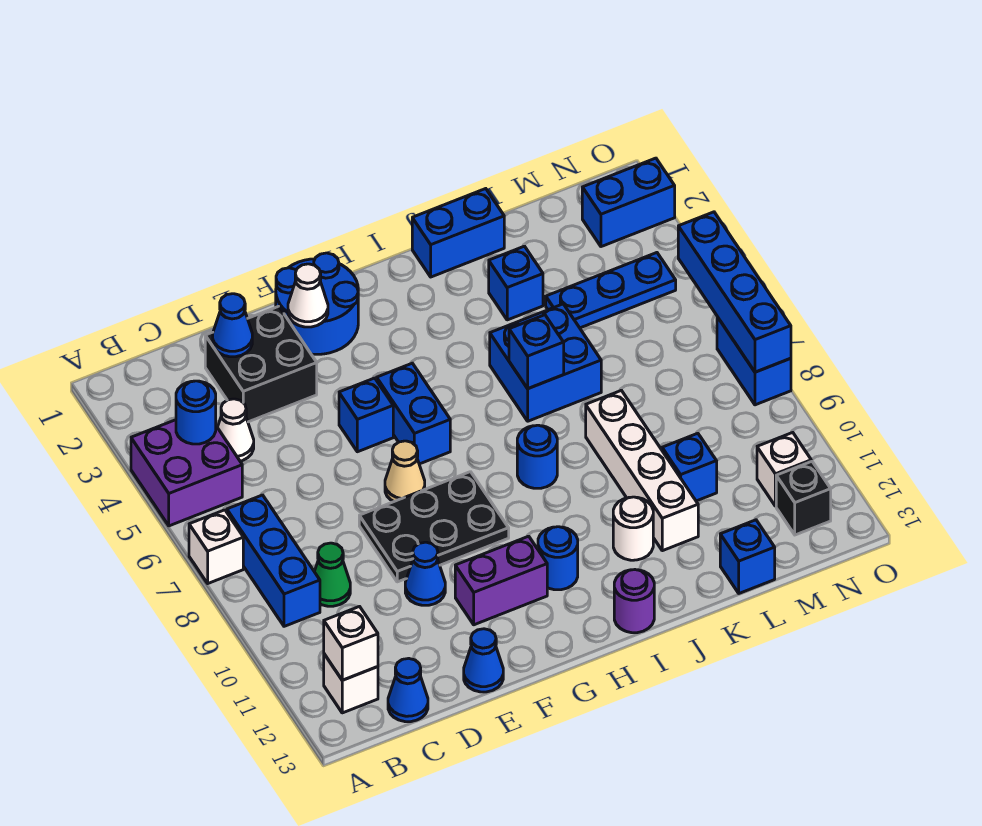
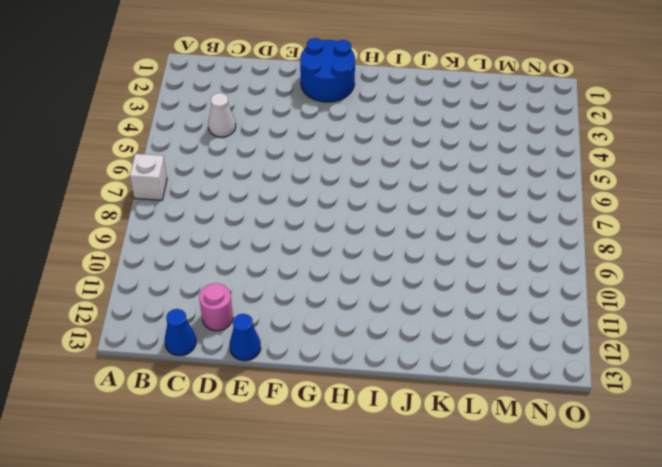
pink 1x1 round brick [199,283,233,331] -> none
none -> purple 2x2 brick [131,420,242,526]
none -> blue 1x3 brick [227,495,320,626]
none -> white 1x1 brick [324,654,378,713]
none -> green 1x1 cone [314,543,350,606]

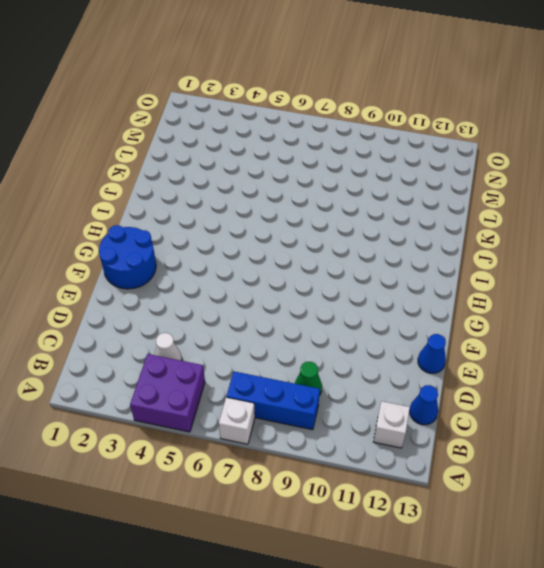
none -> black 2x2 brick [205,306,317,422]
none -> black 2x3 plate [359,472,509,582]
none -> blue 1x1 cone [405,542,445,605]
none -> blue 1x1 brick [339,378,393,452]

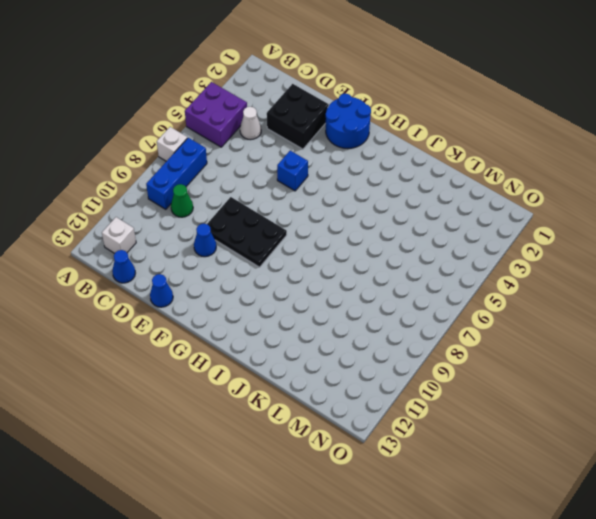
none -> tan 1x1 cone [385,441,425,501]
none -> purple 1x2 brick [455,536,547,625]
none -> blue 1x2 brick [377,363,450,464]
none -> blue 1x1 round brick [538,527,578,590]

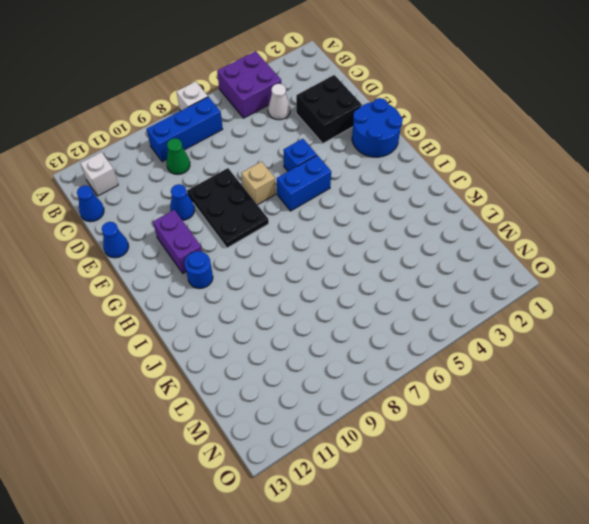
tan 1x1 brick [241,162,276,205] -> tan 1x1 cone [385,441,425,501]
none -> blue 1x1 round brick [517,425,557,488]
none -> purple 1x1 round brick [614,570,654,633]
none -> blue 1x2 brick [412,189,504,277]
none -> blue 2x2 brick [490,304,601,421]

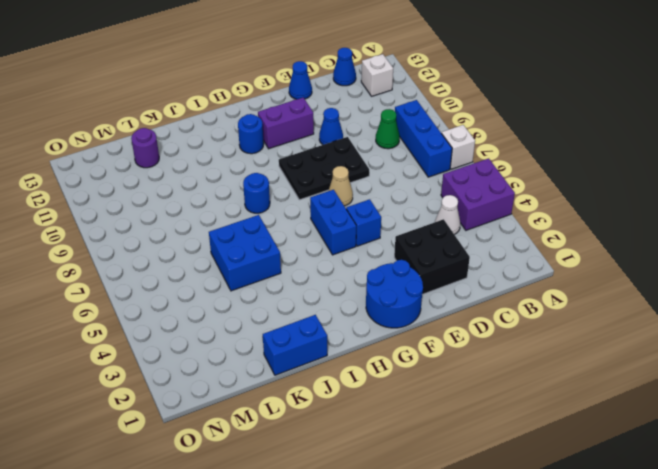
purple 1x1 round brick [131,128,159,168] -> purple 1x1 round brick moved to [614,570,654,633]
none -> white 1x1 round brick [613,497,653,560]
none -> blue 1x1 brick [489,246,543,320]
none -> white 1x4 brick [586,390,698,551]
none -> blue 1x3 plate [546,253,676,328]

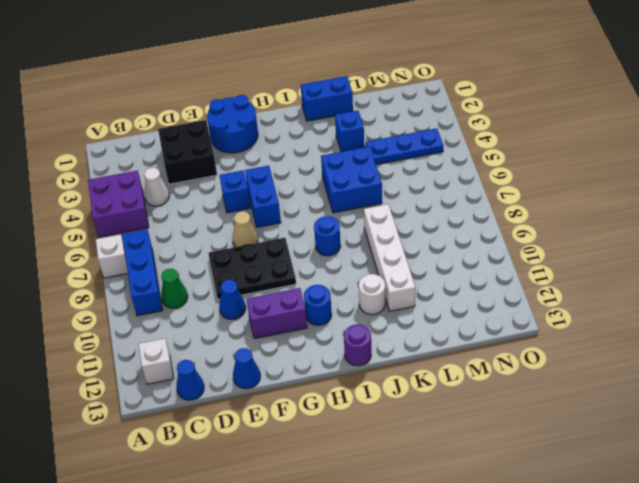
none -> blue 1x1 brick [662,433,717,501]
none -> blue 1x1 brick [720,520,775,593]
none -> blue 1x2 brick [582,158,675,247]
none -> white 1x1 brick [757,433,811,506]

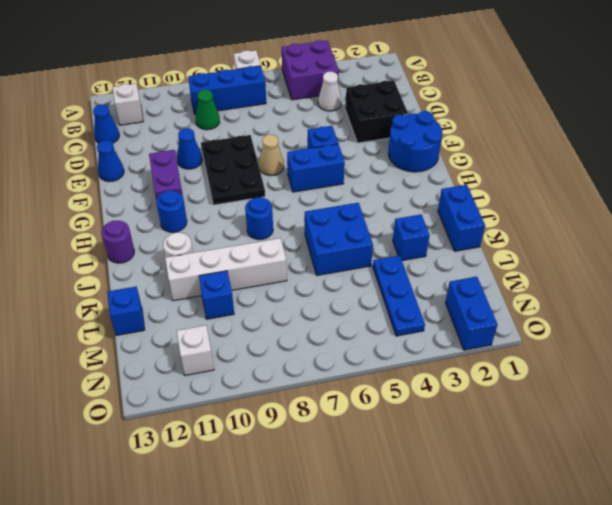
none -> black 1x1 brick [776,461,831,535]
none -> blue 1x2 brick [717,317,791,405]
none -> blue 1x1 round brick [176,381,216,444]
none -> white 1x1 brick [324,607,378,680]

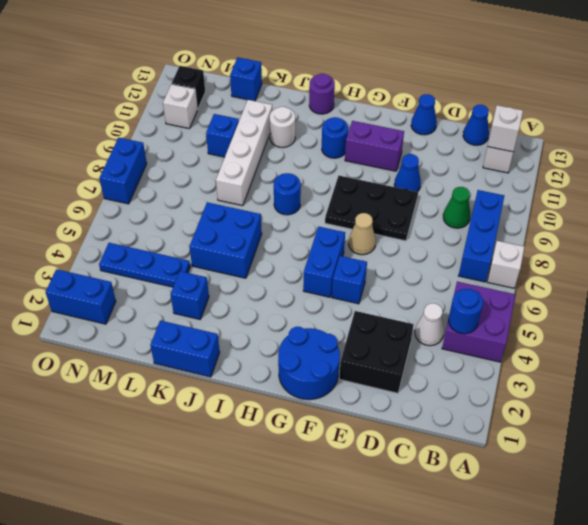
none -> blue 1x1 cone [213,294,252,357]
none -> white 1x1 cone [288,264,328,327]
none -> blue 1x1 brick [509,315,564,389]
none -> blue 1x4 brick [678,212,791,372]

